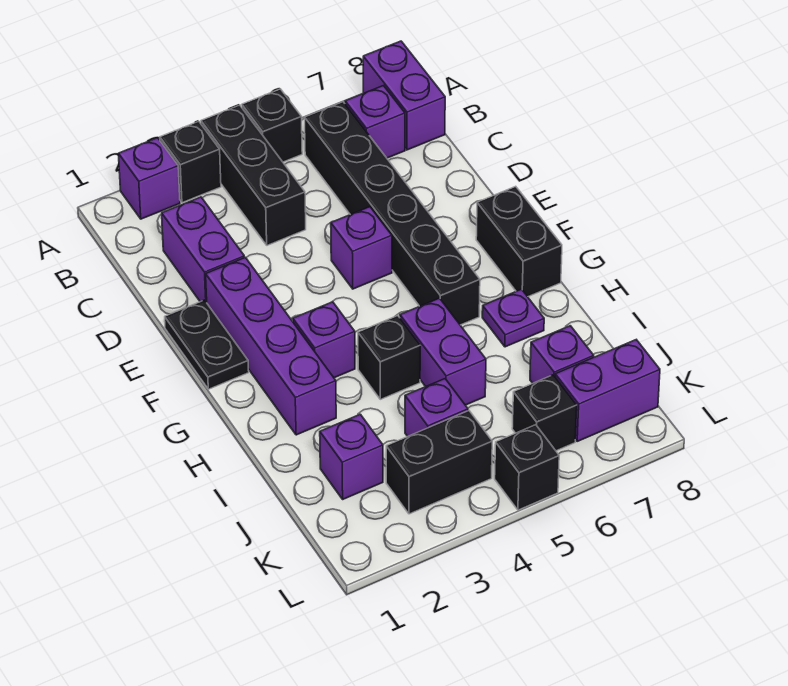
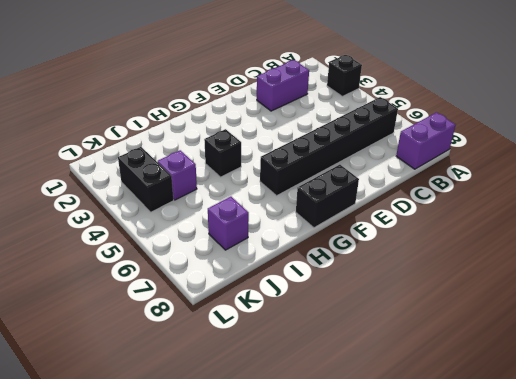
none -> purple 1x1 brick [118,138,180,219]
none -> black 1x3 brick [201,105,306,245]
none -> black 1x1 brick [242,89,302,162]

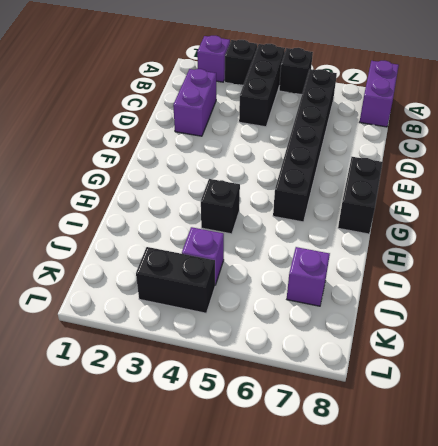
none -> purple 1x1 brick [345,86,405,158]
none -> black 1x2 plate [165,300,249,389]
none -> purple 1x4 brick [206,258,336,435]

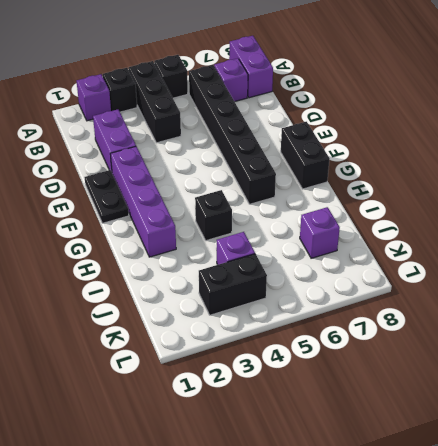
none -> purple 1x1 brick [331,207,392,289]
none -> purple 1x1 brick [293,302,355,378]
none -> purple 1x2 brick [400,298,486,405]

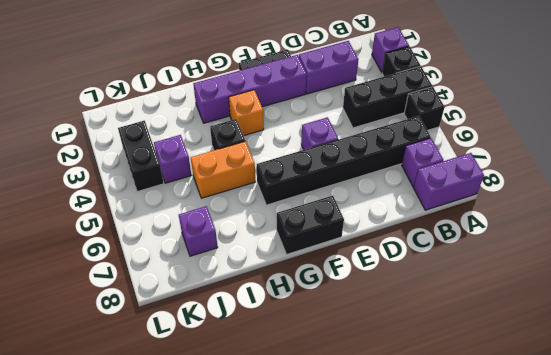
orange 1x1 brick [229,90,264,136] -> purple 1x1 brick [293,302,355,378]
orange 1x2 brick [191,141,255,198] -> purple 1x2 brick [400,298,486,405]
none -> purple 1x1 plate [482,289,544,347]
none -> purple 1x1 brick [320,414,383,499]
none -> black 1x1 brick [512,375,577,451]

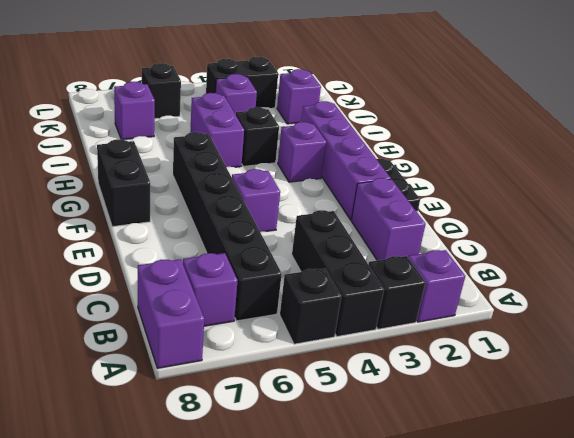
none -> purple 1x1 plate [482,289,544,347]
none -> purple 1x2 brick [555,340,660,441]
none -> black 1x1 brick [495,425,559,510]

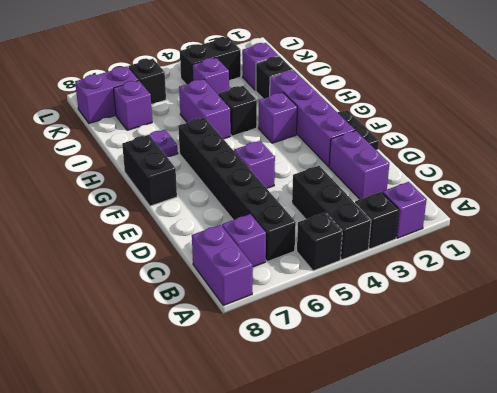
black 1x1 brick [256,56,293,99] -> black 1x1 brick moved to [495,425,559,510]

